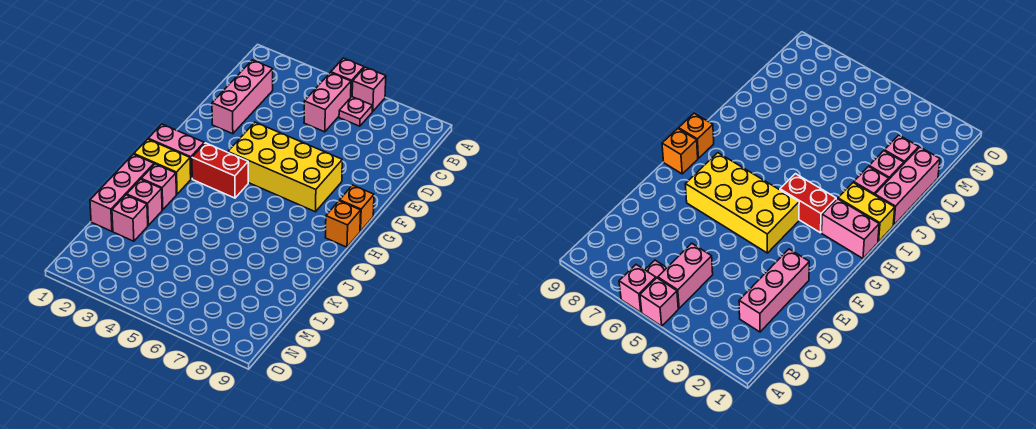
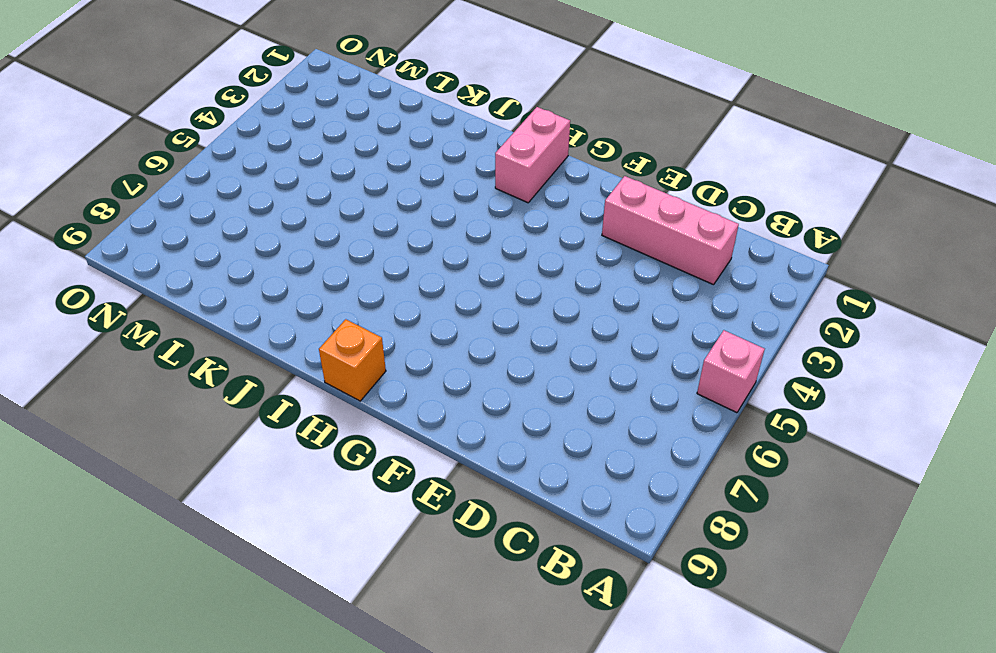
none -> pink 1x1 brick [352,67,386,112]
none -> pink 1x2 brick [304,73,351,132]
none -> pink 1x1 plate [339,97,372,126]

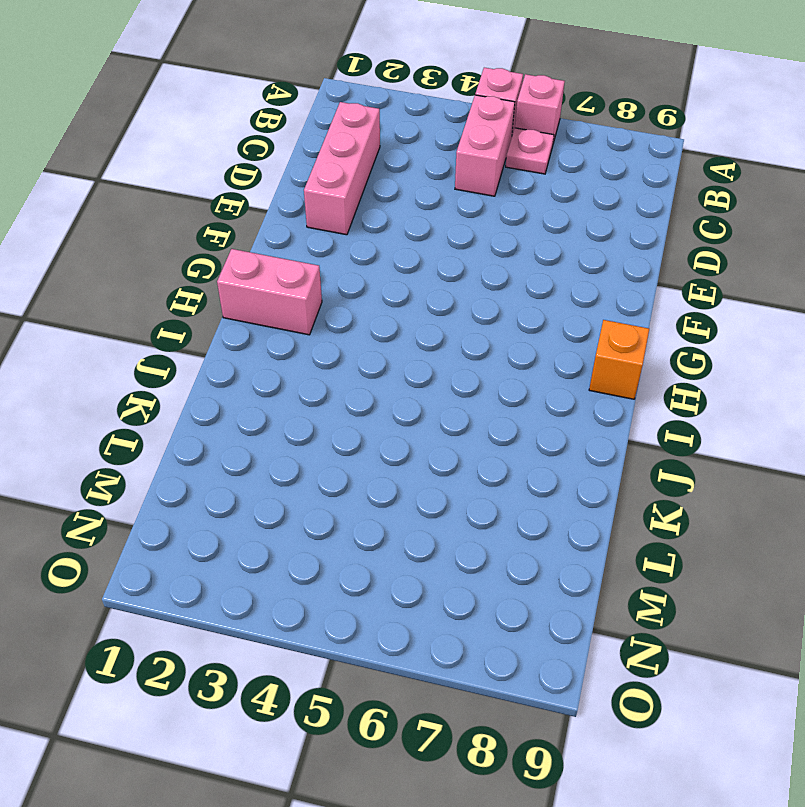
none -> yellow 2x4 brick [228,122,342,212]
none -> orange 1x1 brick [340,185,374,231]
none -> red 1x2 brick [192,143,248,198]

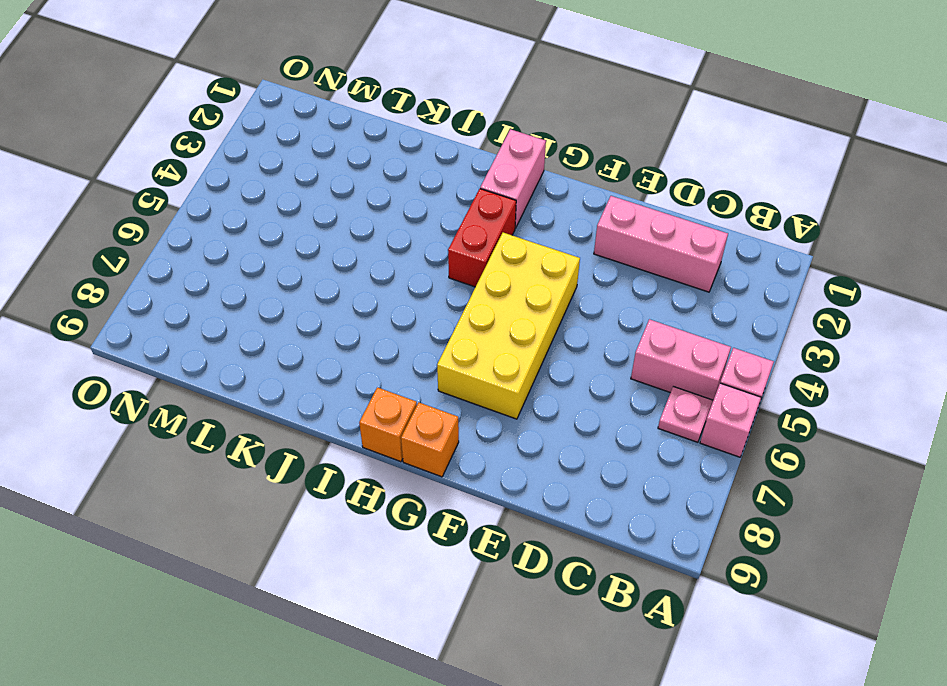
none -> yellow 1x2 brick [134,139,191,194]
none -> pink 1x3 brick [90,154,154,231]
none -> pink 1x1 brick [141,164,176,210]

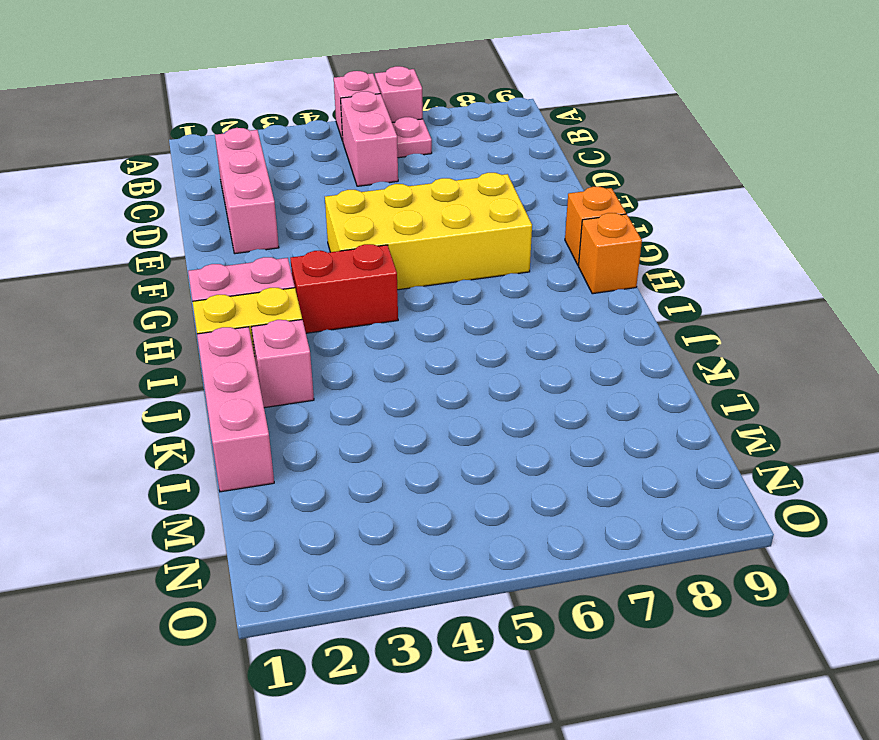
none -> pink 1x1 brick [127,179,162,225]
none -> pink 1x1 brick [112,195,148,241]

